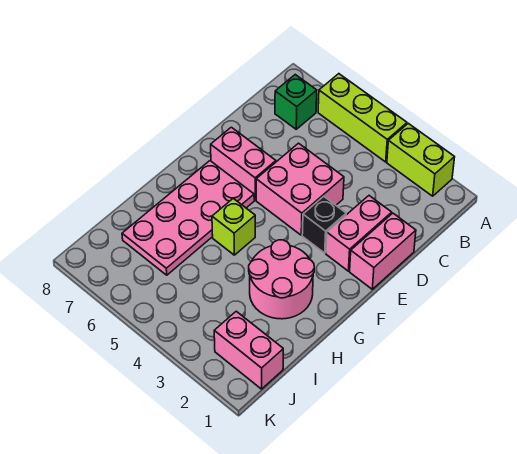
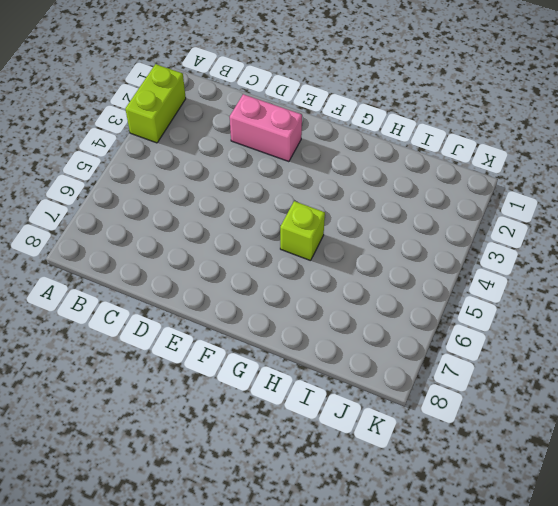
none -> lime 1x3 brick [318,74,407,162]
none -> green 1x1 brick [275,75,317,129]
none -> pink 1x2 brick [350,213,416,289]

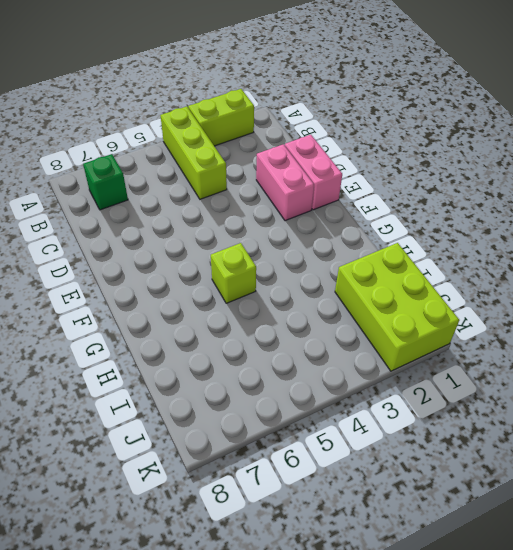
lime 1x3 brick [160,106,227,199] -> lime 1x3 brick turned to [318,74,407,162]
lime 2x3 brick [335,243,459,371] -> pink 1x2 brick [214,311,283,389]
none -> pink 2x2 brick [256,143,344,235]
none -> black 1x1 brick [302,196,346,253]
none -> pink 1x2 brick [211,127,276,200]

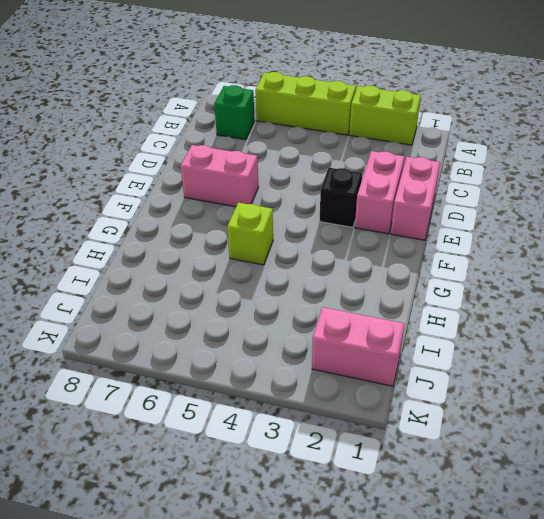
none -> pink 2x2 brick [256,143,344,235]
none -> pink 2x4 plate [122,161,254,275]
none -> pink 2x2 round brick [249,240,314,319]

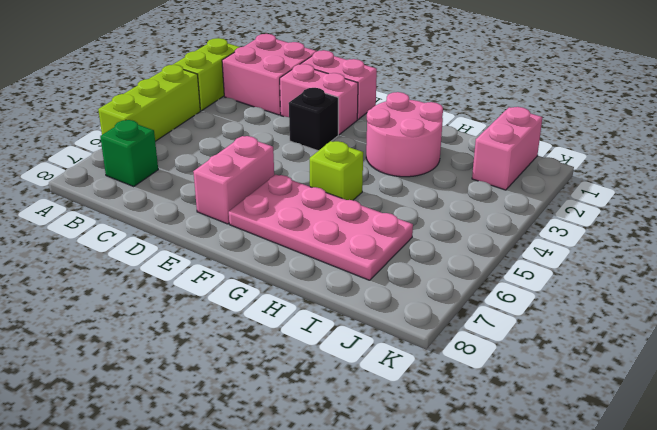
pink 2x2 brick [222,34,317,115] -> pink 2x2 brick moved to [256,143,344,235]

